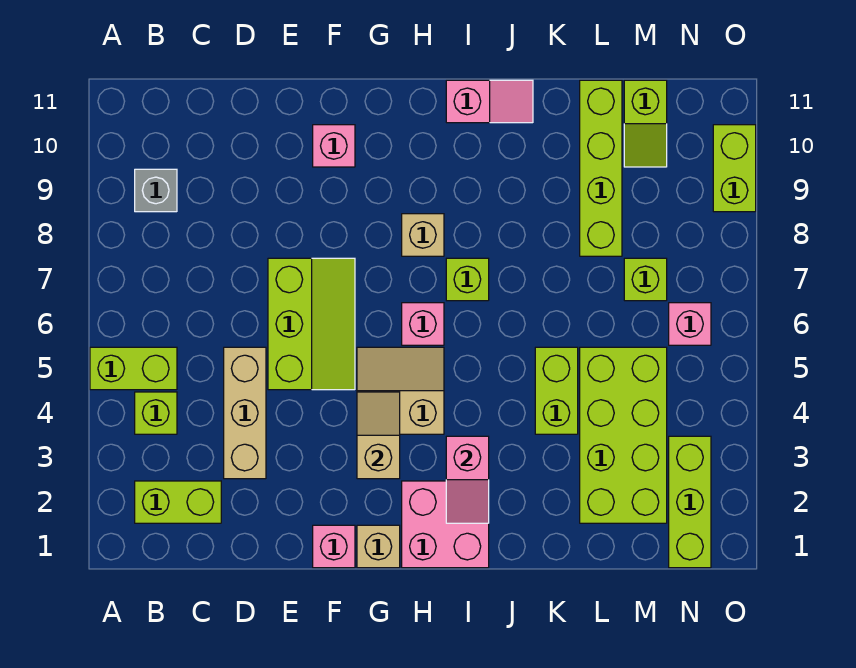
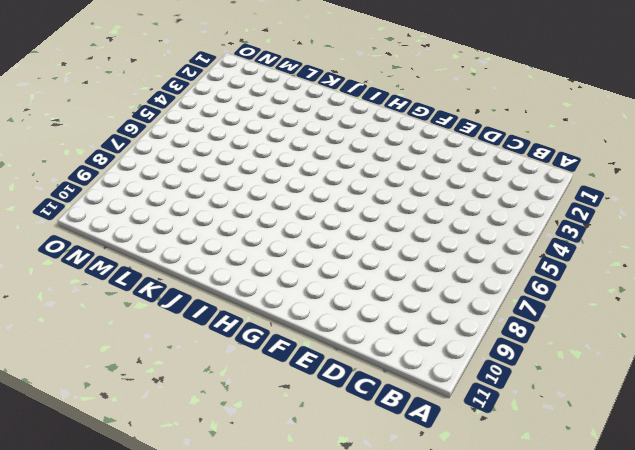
none -> lime 1x2 brick [90,347,177,390]
none -> lime 1x2 brick [135,481,221,523]
none -> lime 1x1 brick [135,392,177,434]

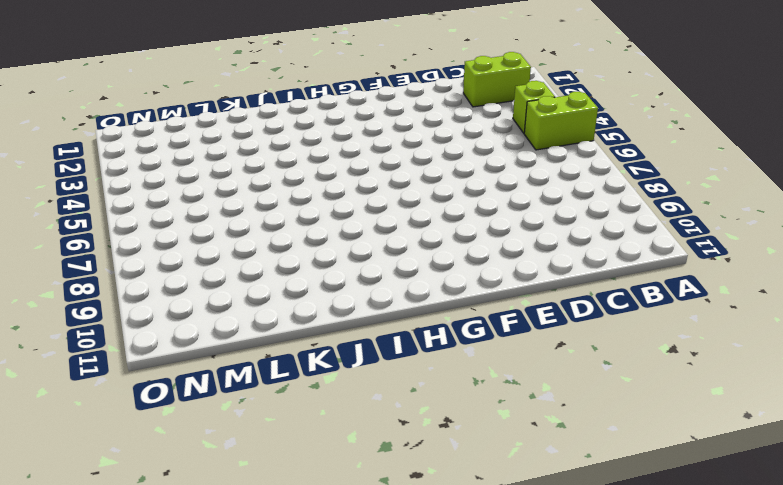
none -> grey 1x1 brick [135,169,177,212]
none -> tan 1x3 brick [224,347,266,479]
none -> lime 2x3 slope [268,258,355,390]

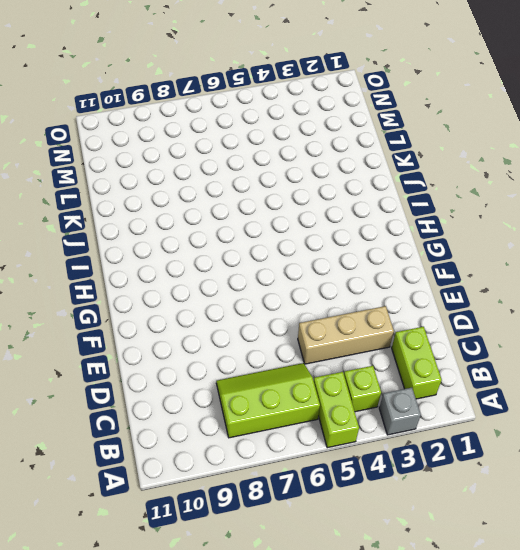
grey 1x1 brick [379,388,421,435] -> grey 1x1 brick moved to [135,169,177,212]
lime 2x3 slope [216,363,320,438] -> lime 2x3 slope moved to [268,258,355,390]
none -> pink 1x1 brick [313,525,355,568]
none -> pink 1x1 brick [313,125,355,167]
none -> tan 1x1 brick [357,525,400,568]

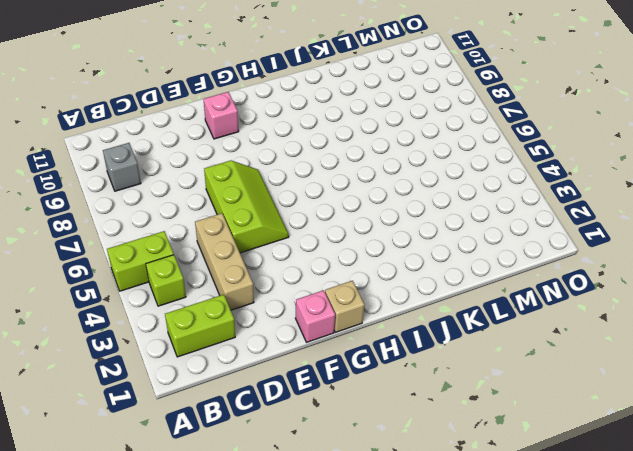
none -> tan 2x2 slope [357,347,444,434]
none -> pink 2x2 brick [402,481,489,568]
none -> pink 1x1 brick [402,303,444,345]

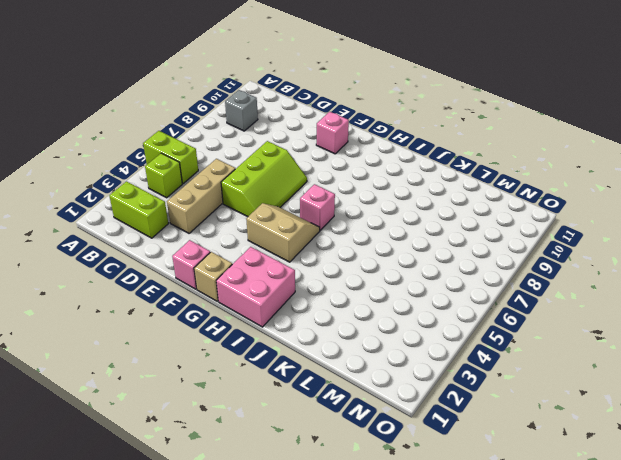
none -> tan 1x1 brick [402,214,444,256]
none -> lime 1x1 brick [446,258,489,301]
none -> pink 1x2 slope [446,80,533,123]

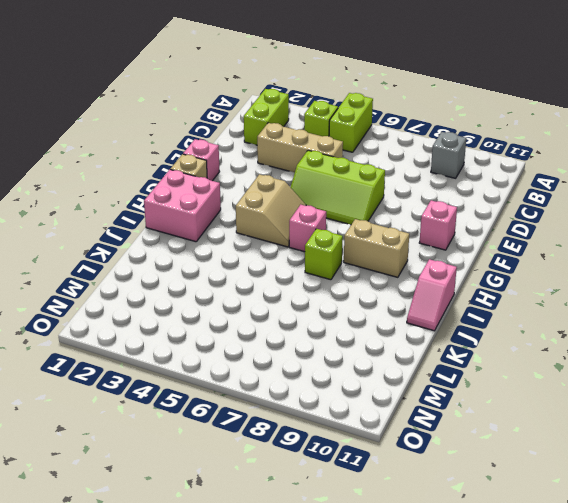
tan 1x2 brick [344,219,409,277] -> tan 1x1 brick [402,214,444,256]
none -> lime 1x2 brick [535,347,578,434]
none -> lime 2x4 brick [580,347,667,523]
none -> lime 1x4 brick [580,80,622,256]

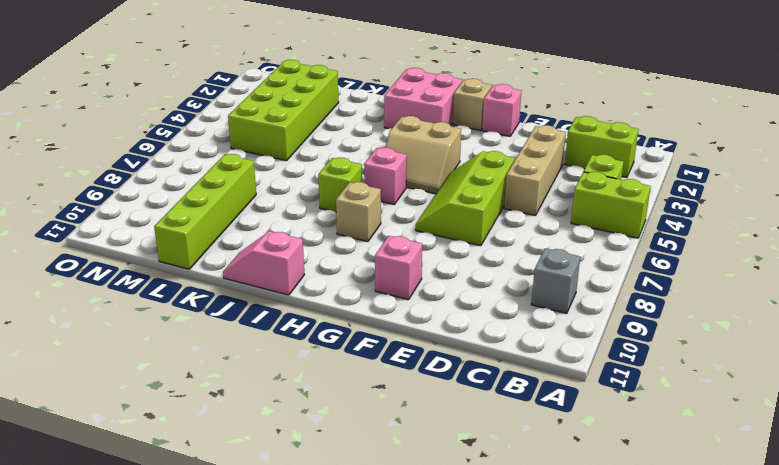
none -> lime 1x2 brick [535,347,578,434]
none -> lime 1x1 brick [624,258,667,301]
none -> lime 1x2 slope [624,80,667,167]

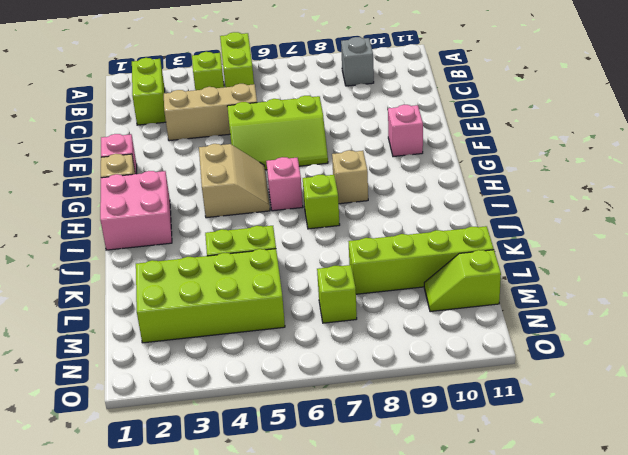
none -> pink 1x2 slope [446,80,533,123]
none -> lime 1x3 brick [669,436,711,568]
none -> pink 1x1 brick [669,303,711,345]

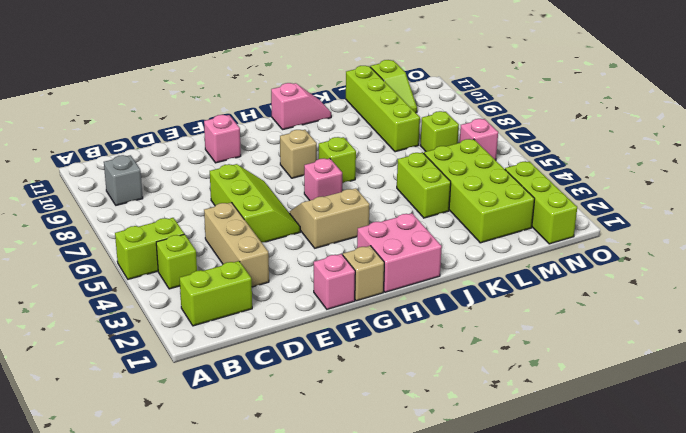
none -> lime 1x2 brick [713,125,756,212]
none -> tan 1x2 slope [357,392,400,479]
none -> pink 1x2 slope [446,436,489,523]

